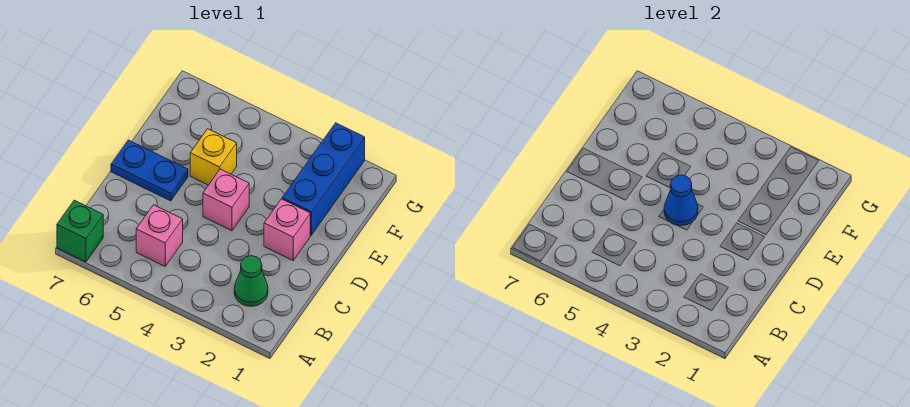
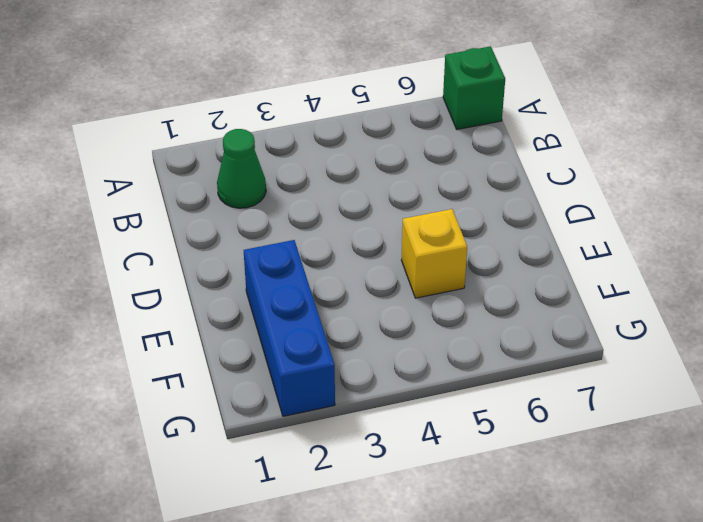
none -> pink 1x1 brick [136,205,183,266]
none -> pink 1x1 brick [264,199,310,260]

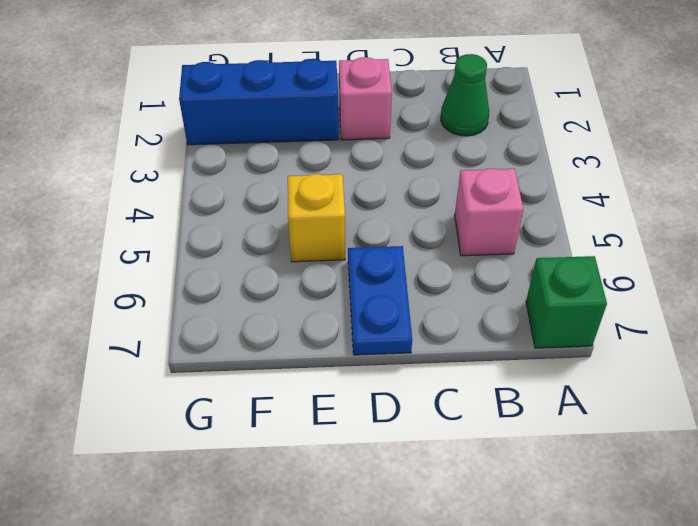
none -> pink 1x1 brick [203,169,249,231]
none -> blue 1x1 cone [664,175,698,226]

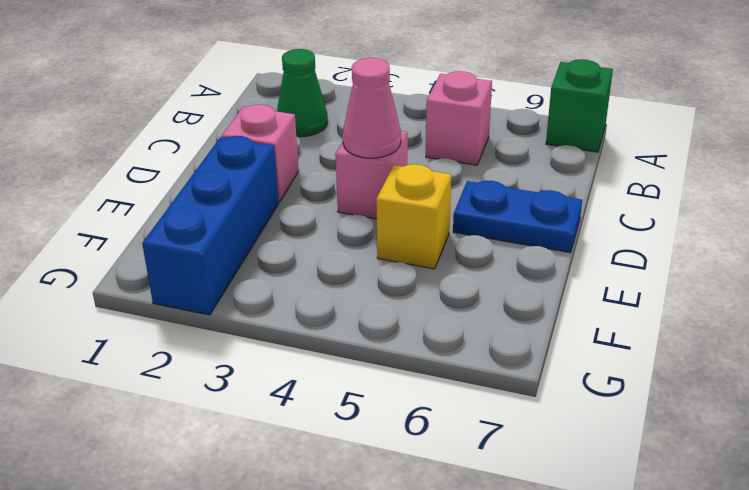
pink 1x1 cone [343,58,401,158] -> blue 1x1 cone [664,175,698,226]

